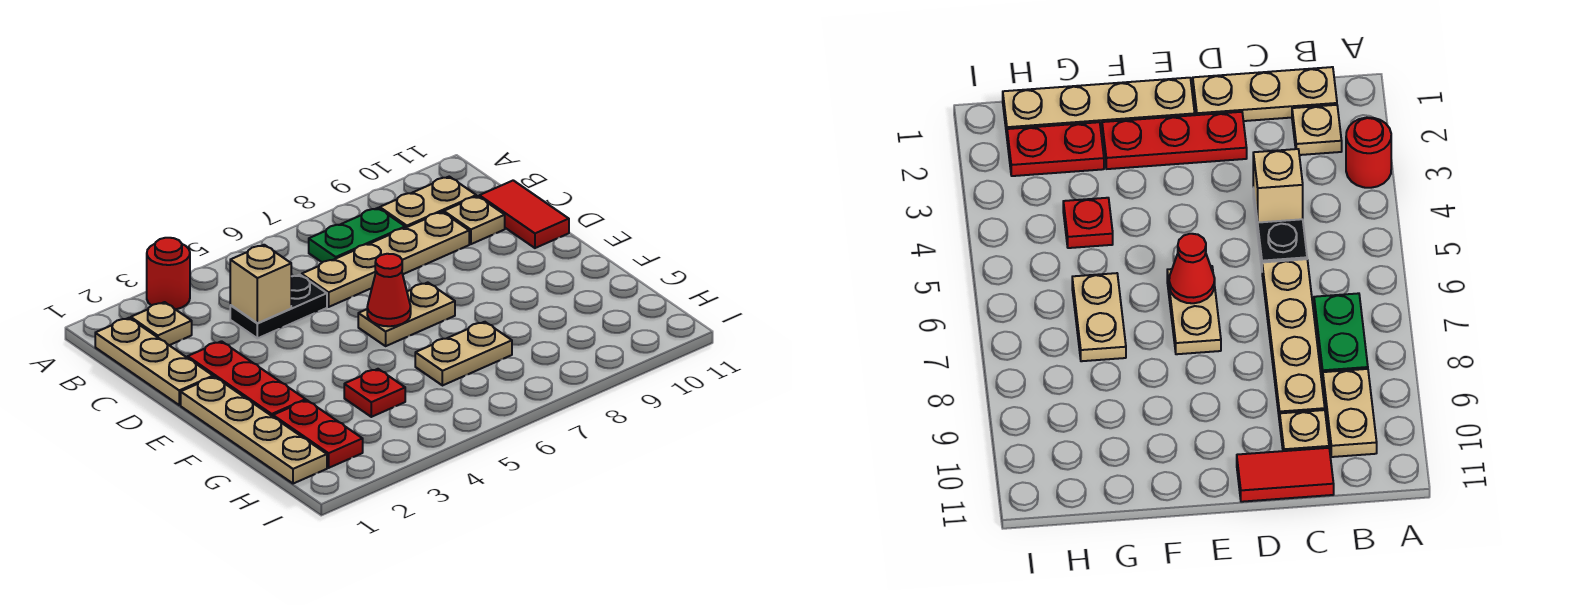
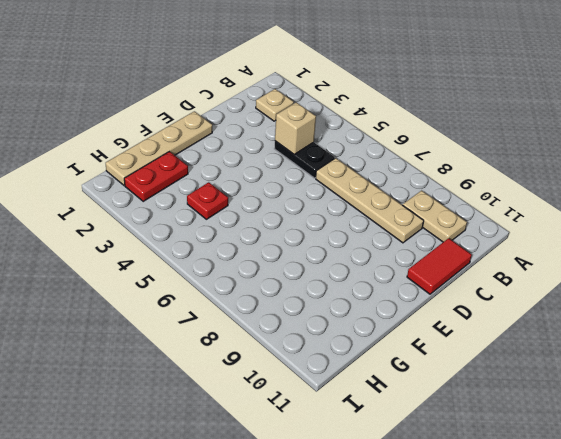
none -> red 1x1 round brick [147,238,190,309]
none -> tan 1x3 plate [95,318,213,405]
none -> green 1x2 plate [309,208,405,262]

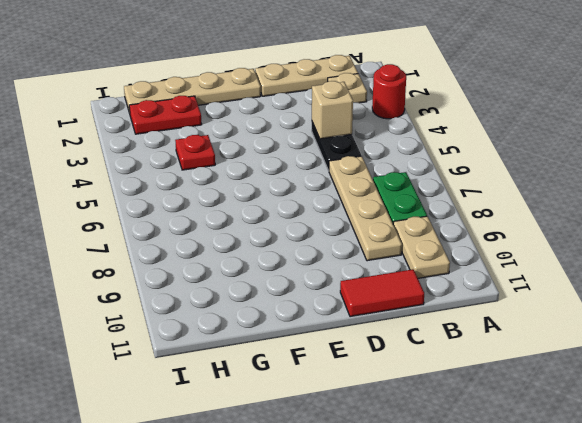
none -> tan 1x1 plate [444,196,505,244]
none -> red 1x3 plate [188,341,306,417]
none -> tan 1x2 plate [358,283,455,346]

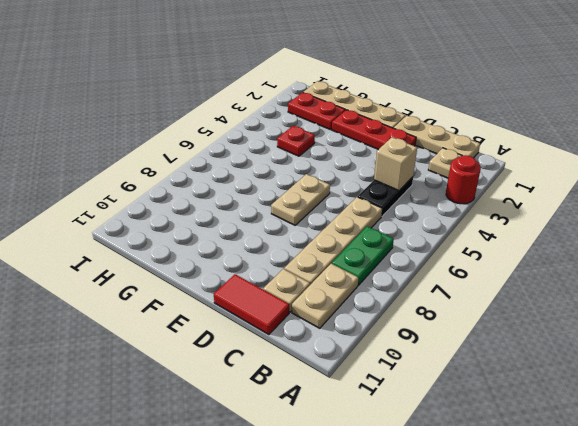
none -> tan 1x2 plate [415,322,512,386]
none -> red 1x1 cone [367,254,411,326]

